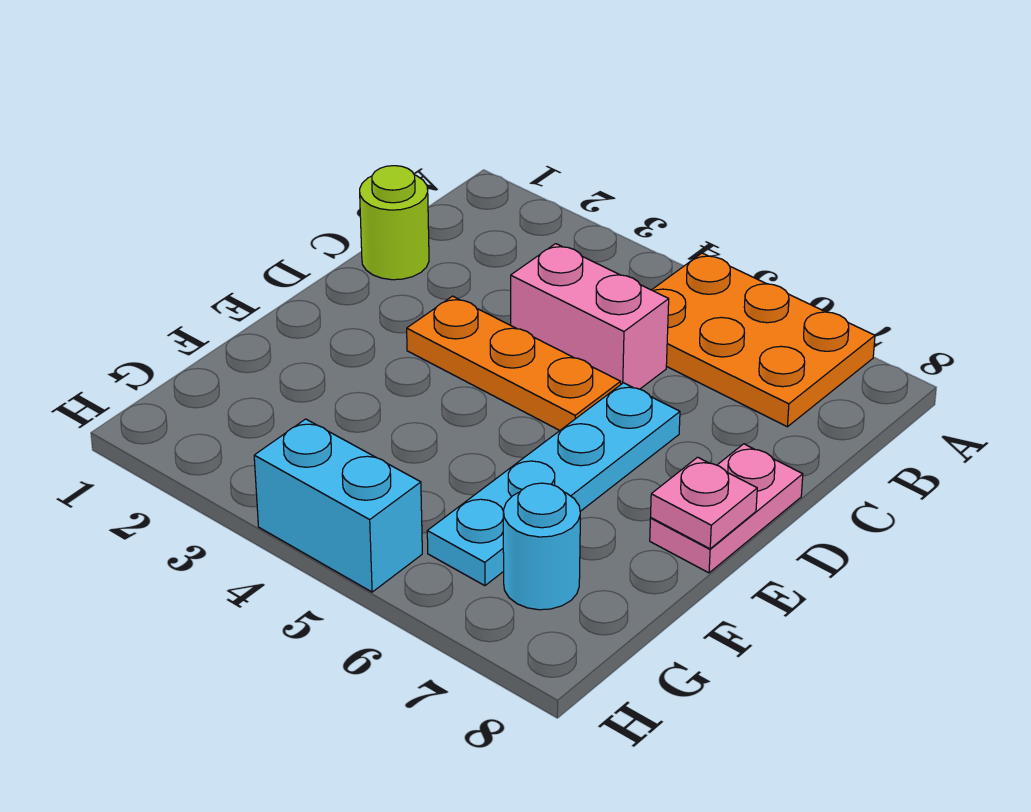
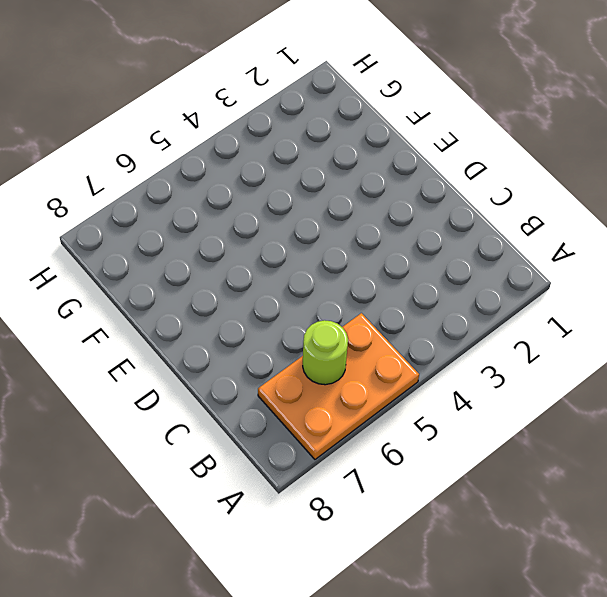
lime 1x1 round brick [303,320,348,385] -> lime 1x1 round brick moved to [360,166,429,280]
none -> pink 1x2 brick [511,244,669,389]
none -> orange 1x3 plate [407,296,621,430]

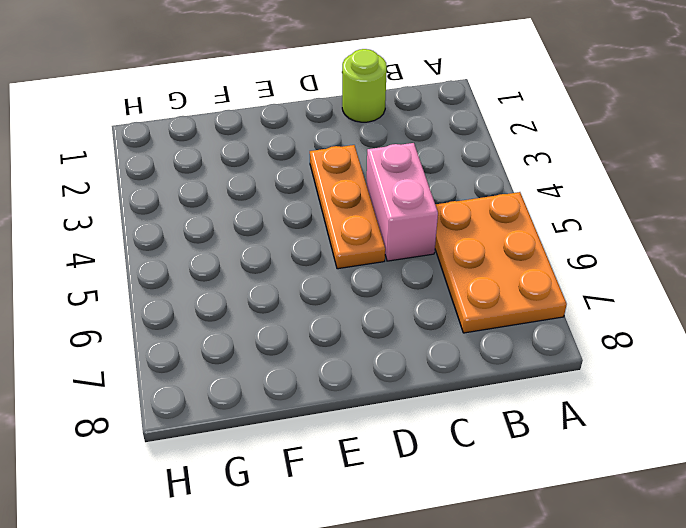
none -> cyan 1x4 plate [427,383,680,586]
none -> pink 1x2 plate [650,444,803,573]

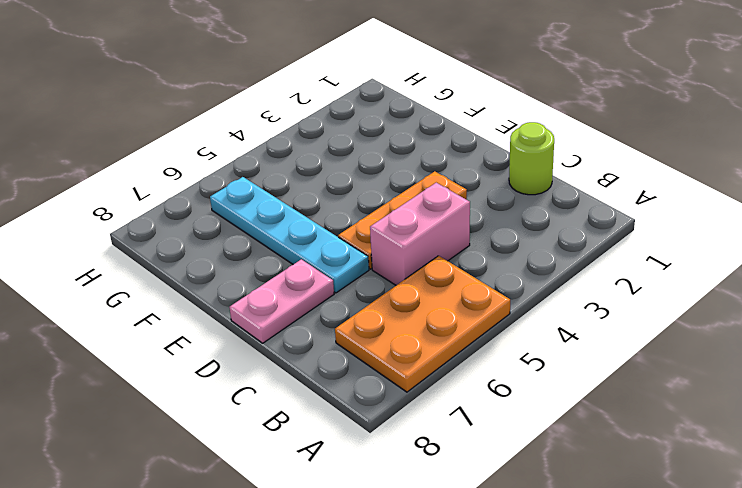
pink 1x2 plate [229,259,334,343] -> pink 1x2 plate turned to [650,444,803,573]
none -> cyan 1x1 round brick [503,483,580,610]
none -> cyan 1x2 brick [254,419,422,592]

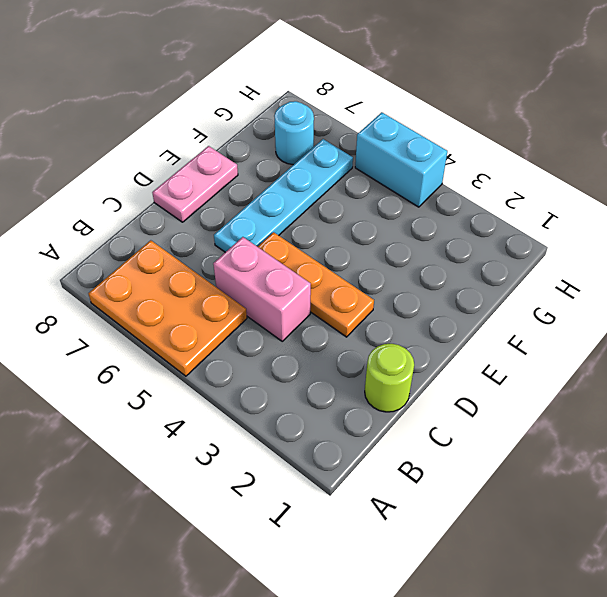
none -> pink 1x1 plate [651,457,757,549]

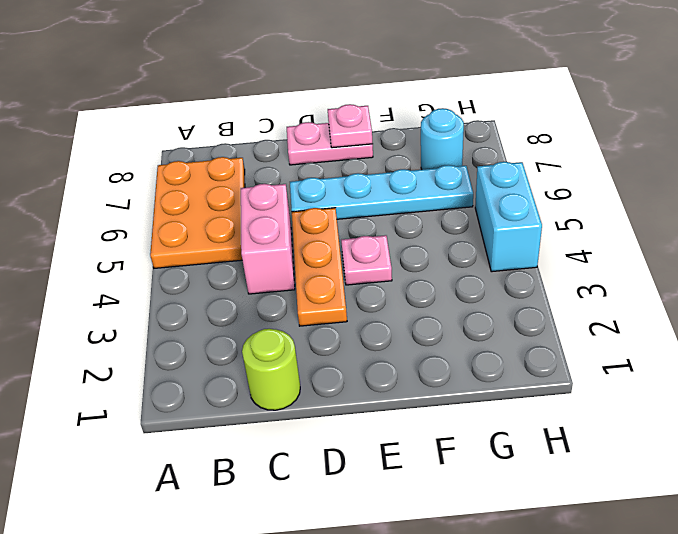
pink 1x1 plate [341,235,392,285] -> none

